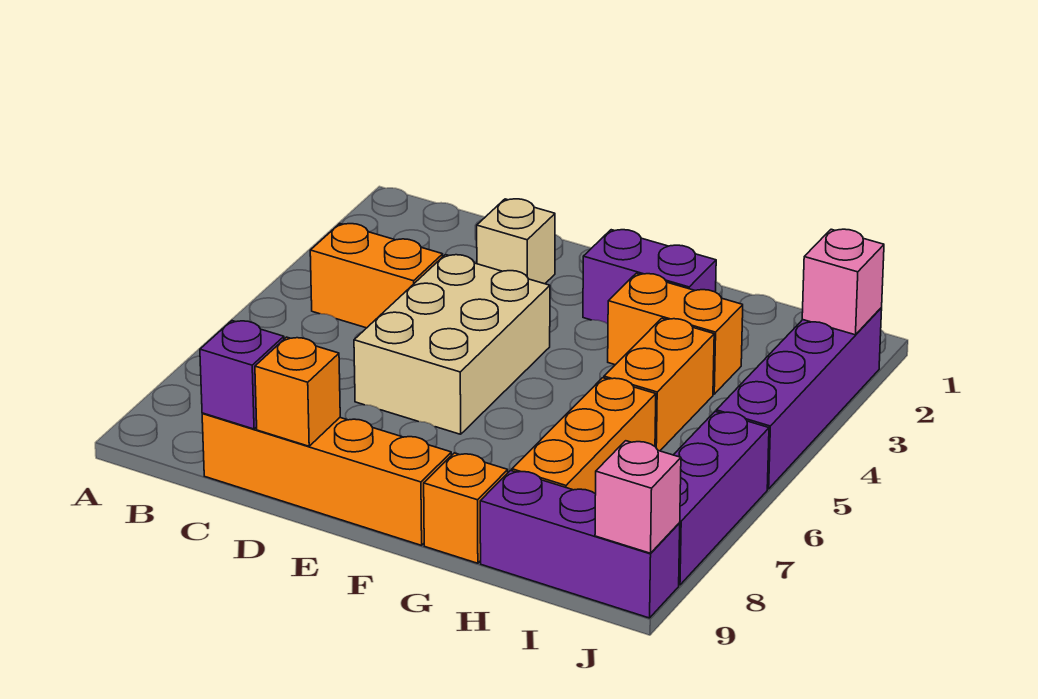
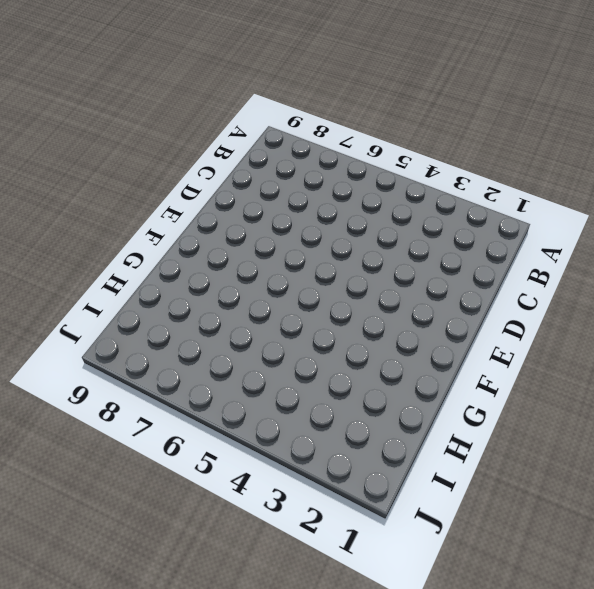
none -> orange 1x2 brick [310,224,443,328]
none -> orange 1x4 brick [202,413,452,545]
none -> tan 1x1 brick [477,199,555,284]

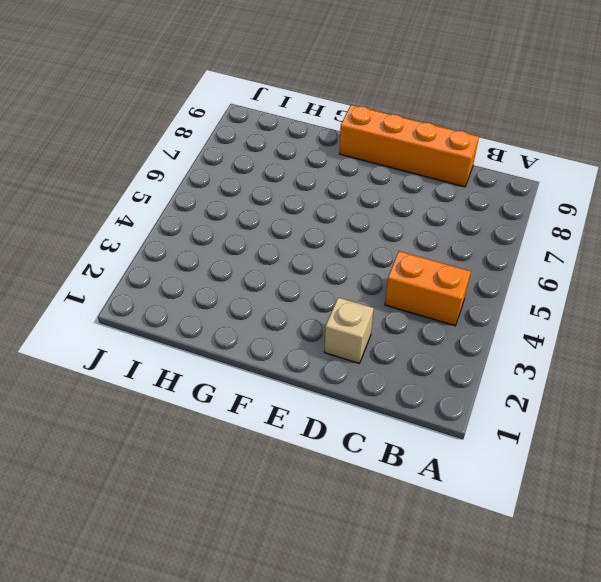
none -> tan 2x3 brick [354,255,550,434]
none -> purple 1x2 brick [583,230,716,324]
none -> orange 1x2 brick [608,273,743,394]

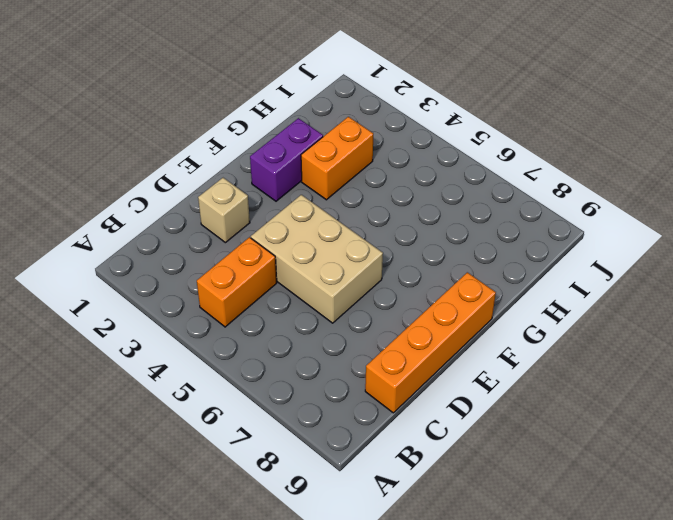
none -> orange 1x1 brick [424,453,508,563]
none -> orange 1x2 brick [604,318,714,451]
none -> orange 1x3 brick [512,378,656,494]

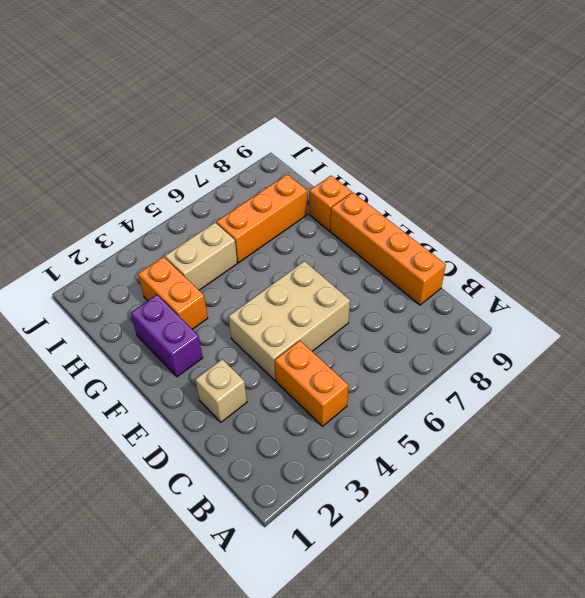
tan 1x2 brick [165,223,237,290] -> orange 1x2 brick [604,318,714,451]
none -> purple 1x3 brick [480,470,680,618]
none -> purple 1x4 brick [716,308,882,489]
none -> purple 1x3 brick [674,412,769,585]

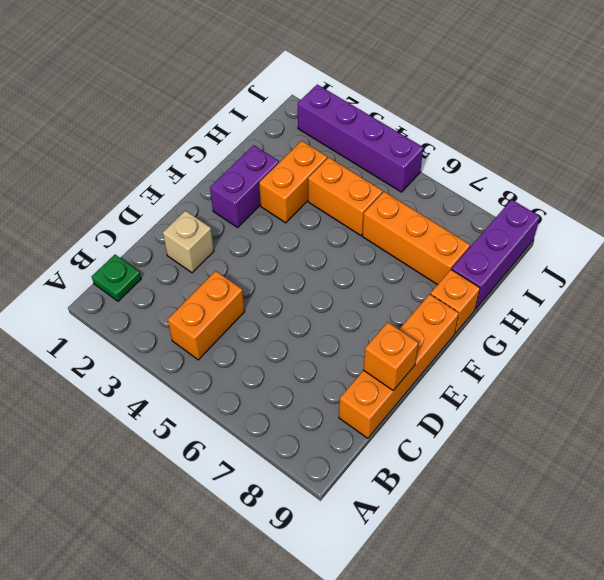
green 1x1 plate [92,255,141,301] -> none
none -> tan 2x3 brick [354,255,550,434]
none -> purple 1x3 brick [674,412,769,585]
none -> purple 1x1 brick [200,321,284,429]

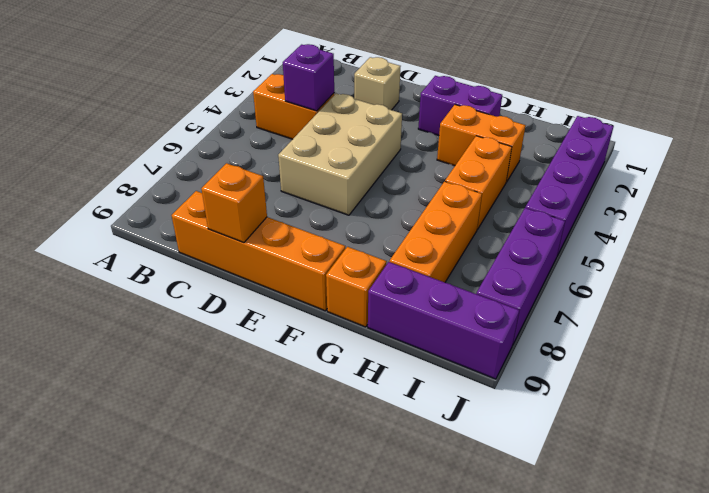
purple 1x1 brick [283,44,334,111] -> purple 1x1 brick moved to [200,321,284,429]
none -> pink 1x1 brick [802,229,884,335]
none -> pink 1x1 brick [595,441,681,553]

